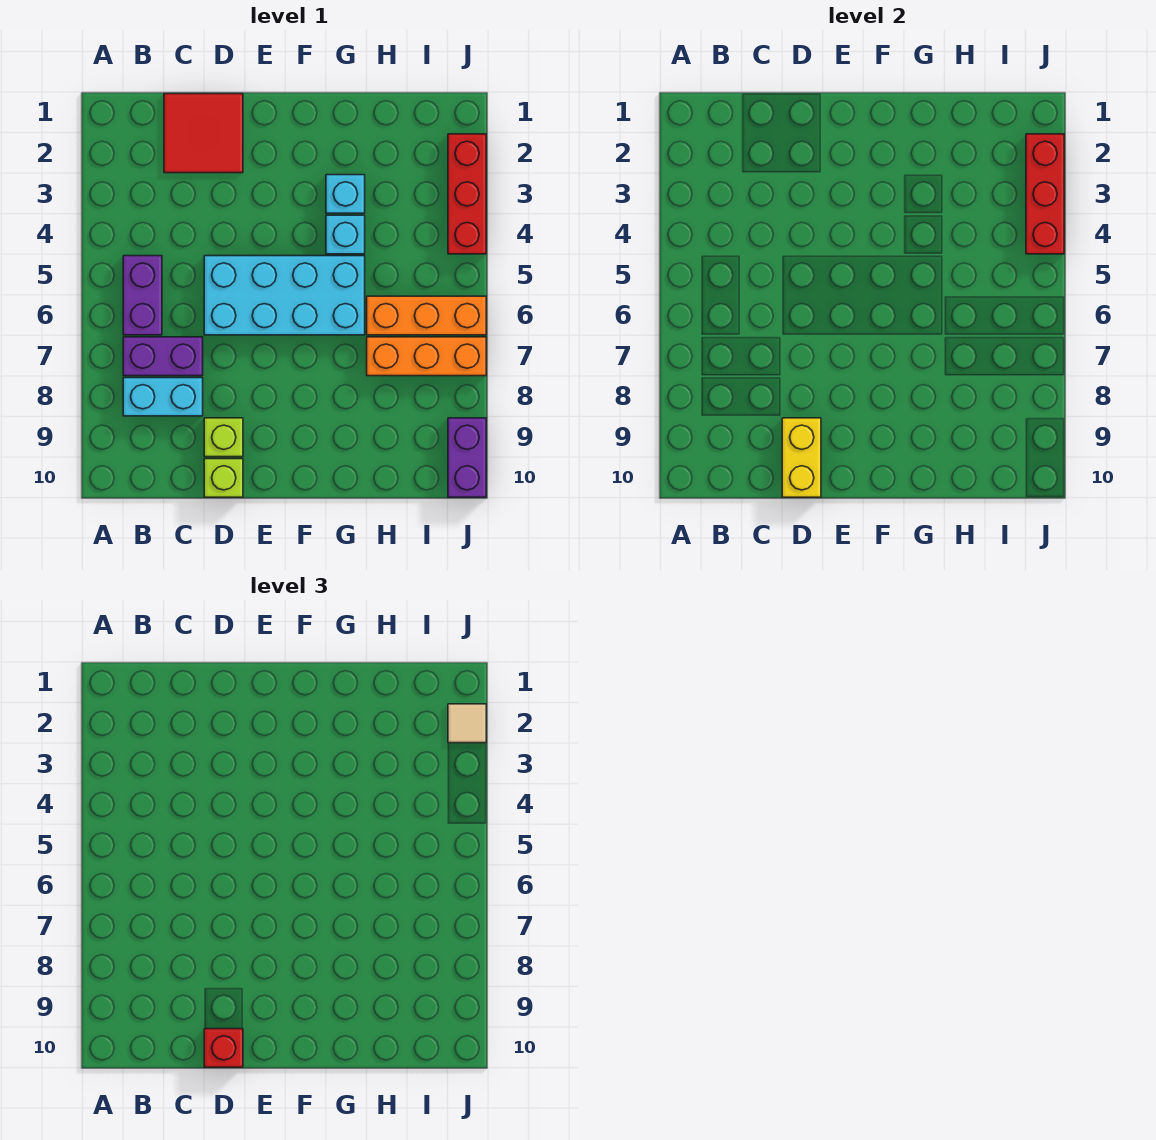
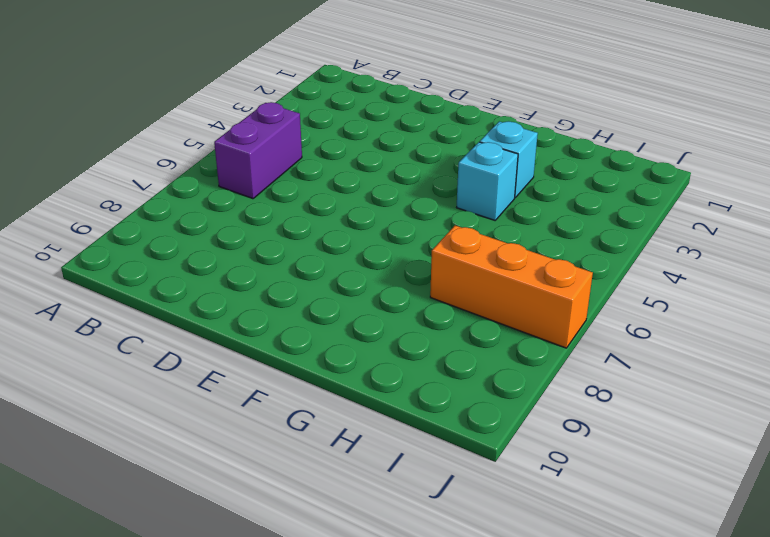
none -> purple 1x2 brick [123,337,203,376]
none -> cyan 1x2 brick [123,378,203,416]
none -> red 2x2 tile [164,94,243,173]

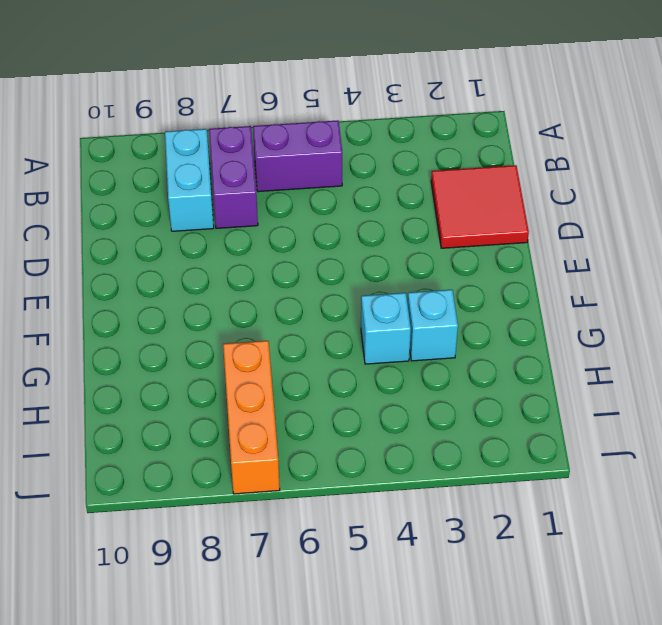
none -> cyan 2x4 brick [204,256,365,335]
none -> lime 1x1 brick [204,418,243,457]
none -> lime 1x1 brick [204,459,243,497]

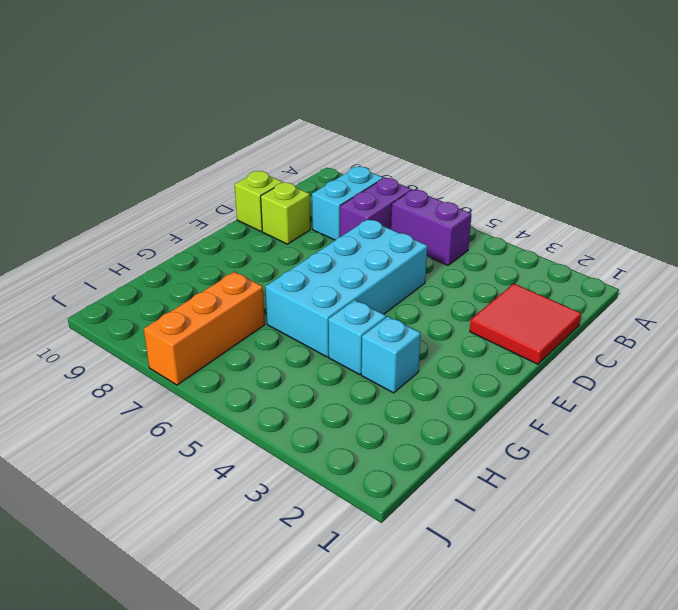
none -> orange 1x3 brick [367,296,486,335]
none -> red 1x3 brick [448,134,486,254]
none -> purple 1x2 brick [448,418,486,497]

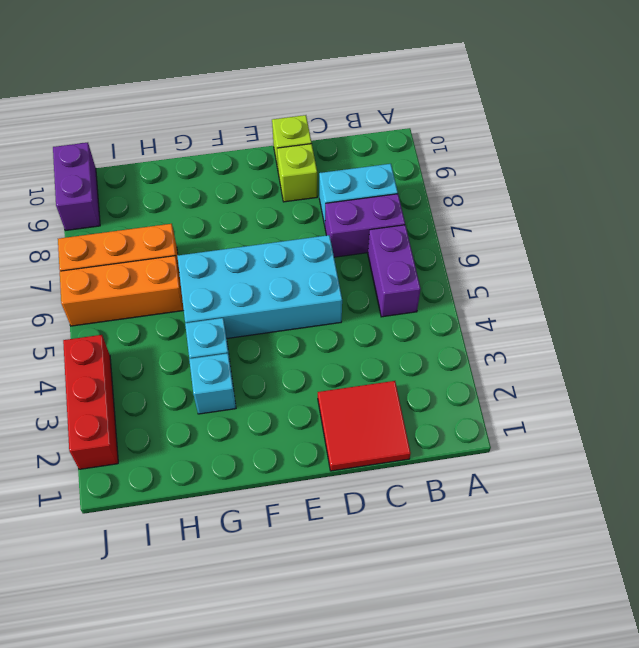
none -> yellow 1x2 brick [782,418,821,497]
none -> red 1x3 brick [1026,134,1064,254]
none -> red 1x1 brick [204,1029,243,1067]

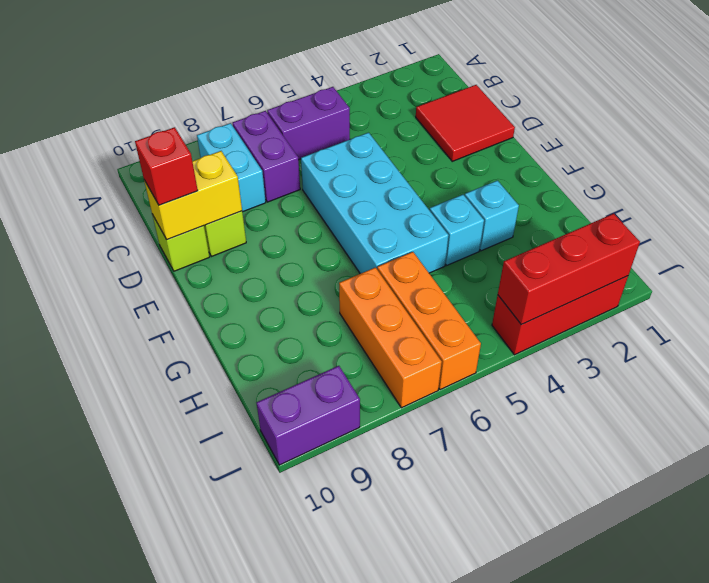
none -> tan 1x1 tile [448,704,486,743]

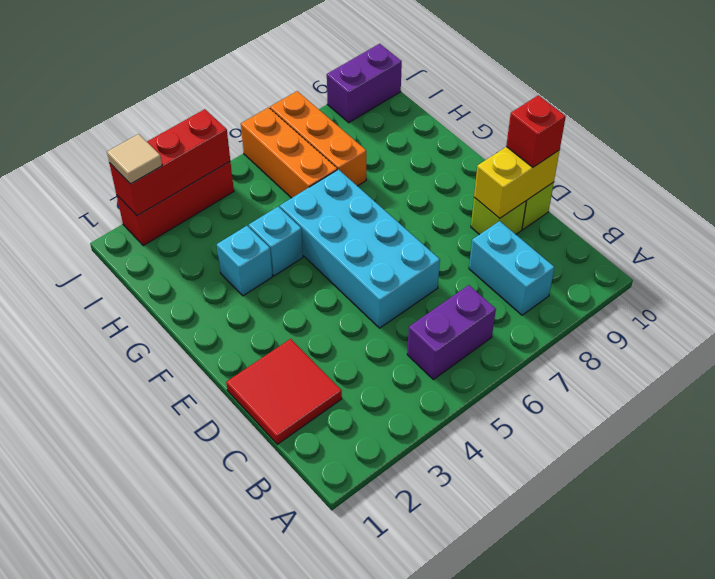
none -> purple 1x2 brick [123,337,203,376]

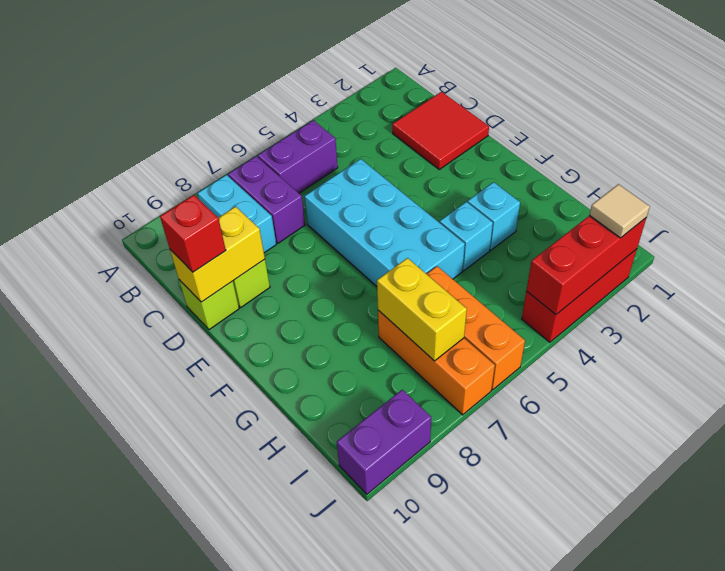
yellow 1x2 brick [377,258,467,361] -> none

